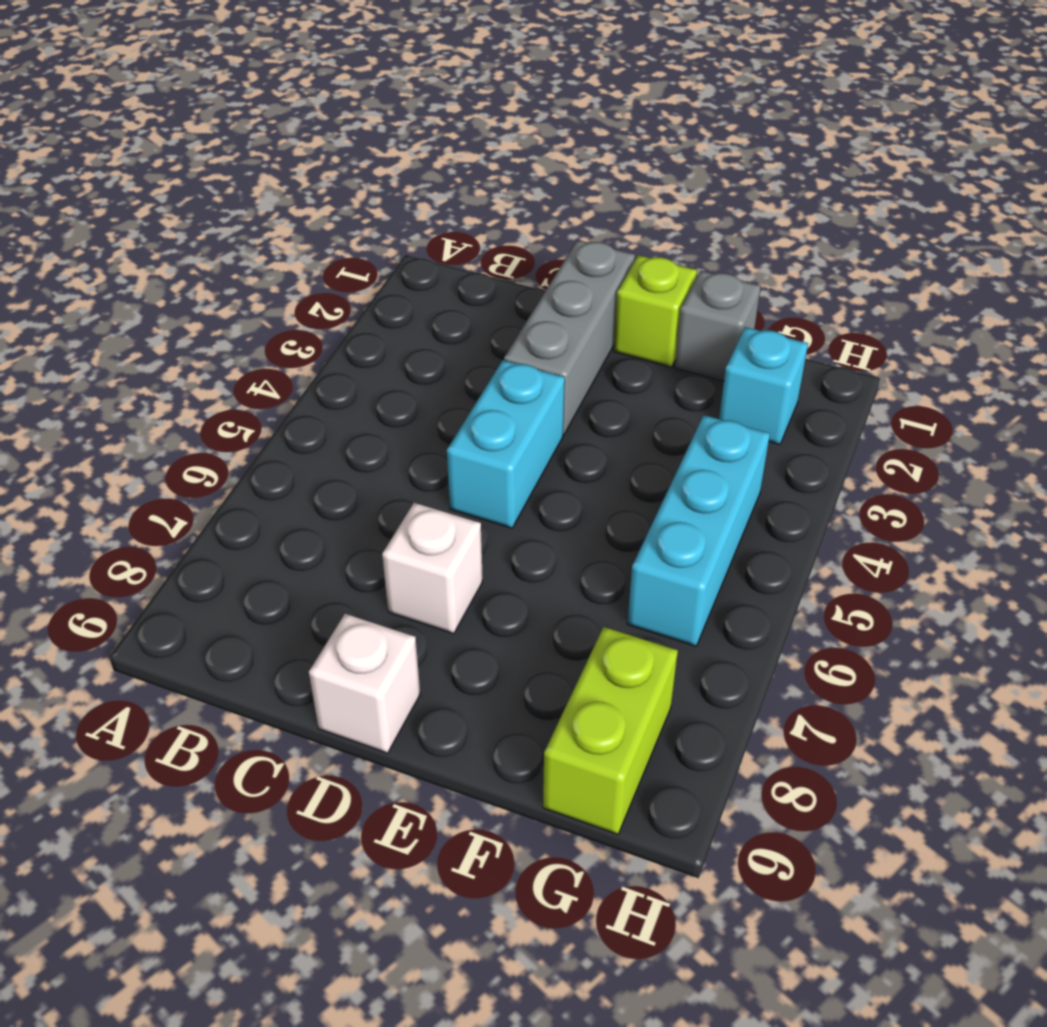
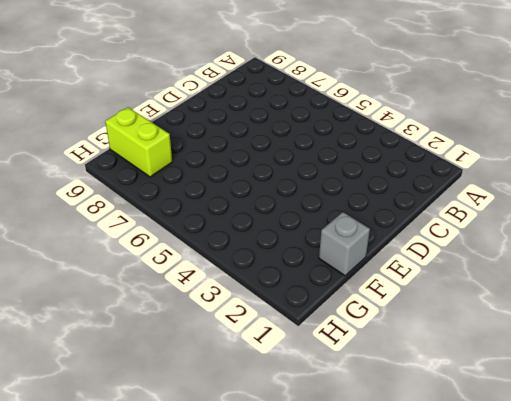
none -> grey 1x3 brick [504,240,635,435]
none -> cyan 1x2 brick [447,360,565,528]

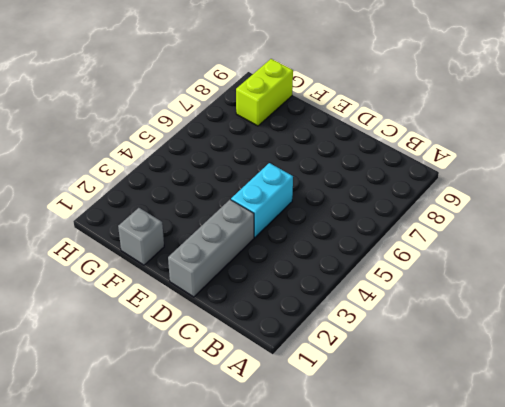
none -> white 1x1 brick [382,503,483,634]
none -> white 1x1 brick [309,614,420,753]

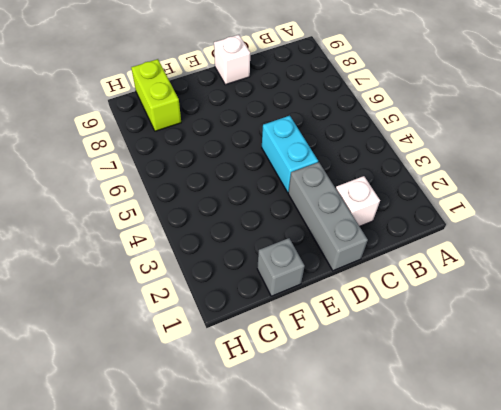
white 1x1 brick [336,176,380,226] -> white 1x1 brick moved to [382,503,483,634]
none -> lime 1x1 brick [614,255,697,367]
none -> cyan 1x1 brick [719,327,808,444]

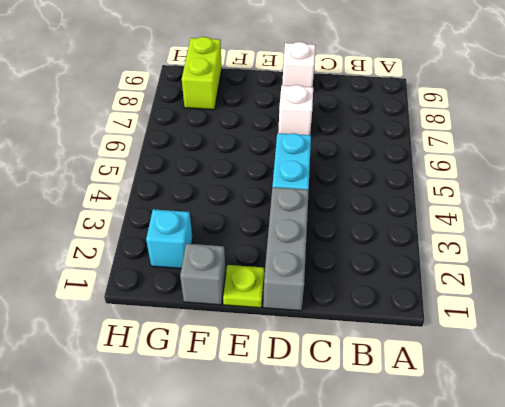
lime 1x1 plate [223,265,264,308] -> lime 1x1 brick [614,255,697,367]
none -> cyan 1x3 brick [627,415,770,646]

